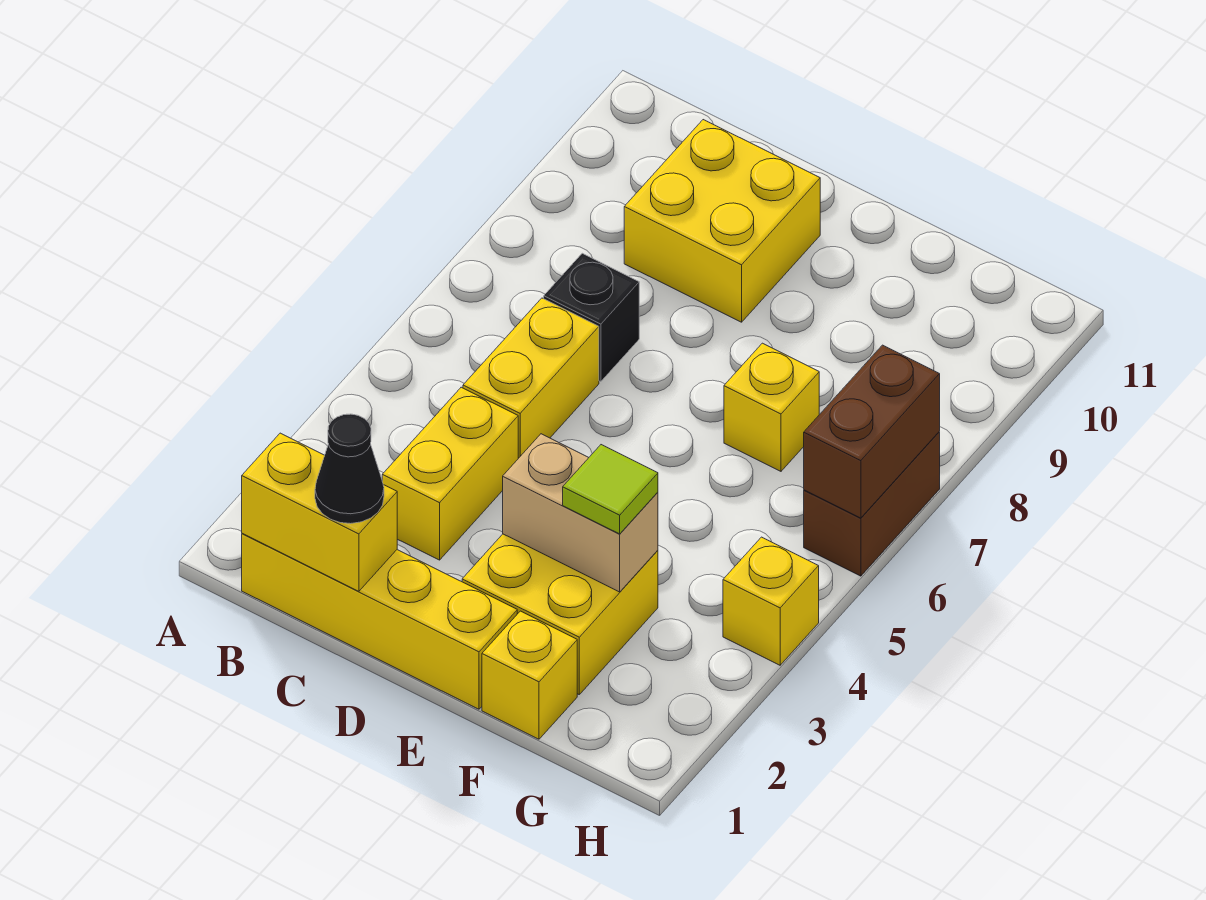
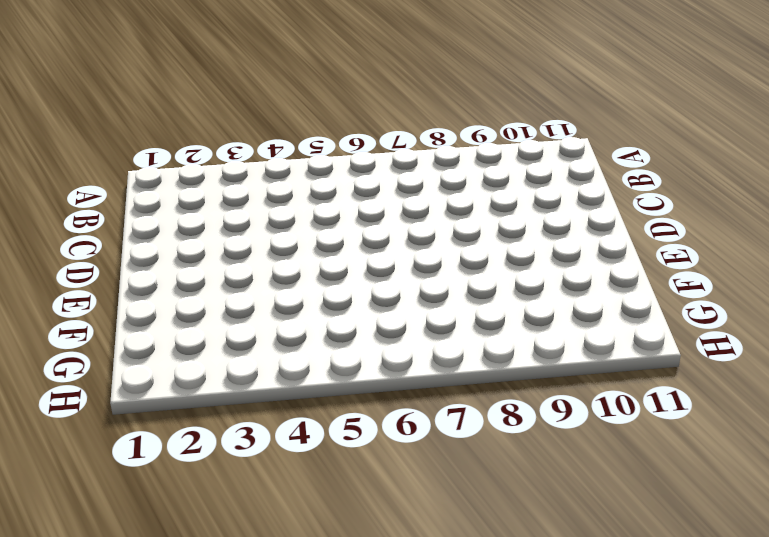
none -> yellow 1x4 brick [242,533,517,709]
none -> yellow 1x2 brick [382,387,518,560]
none -> yellow 1x2 brick [463,298,599,458]

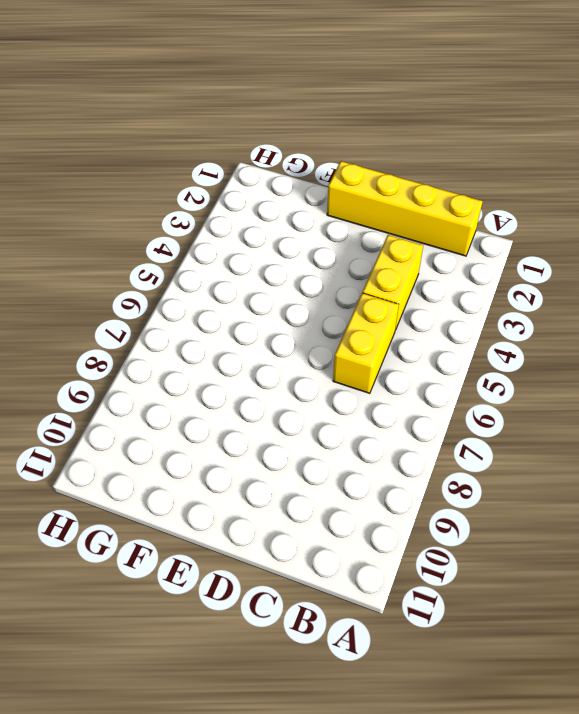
none -> black 1x1 brick [544,253,639,382]
none -> yellow 2x2 brick [624,120,820,322]
none -> yellow 2x2 brick [462,534,658,694]

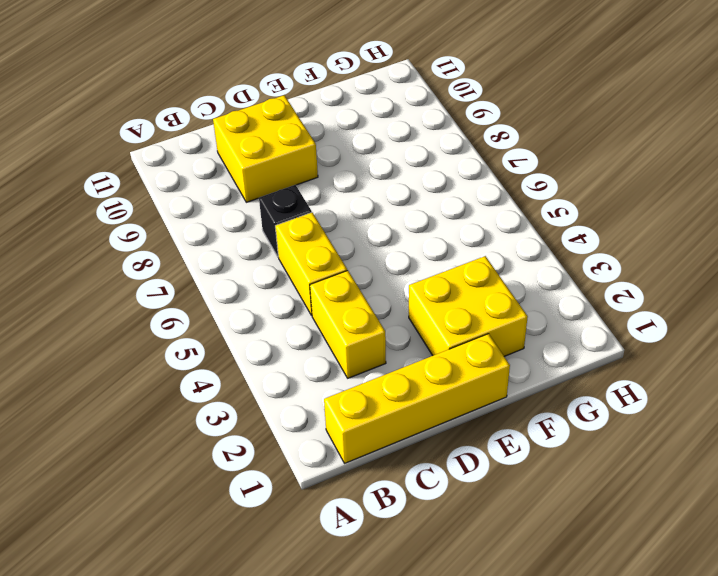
none -> yellow 1x1 brick [482,611,577,739]
none -> yellow 1x1 brick [724,343,819,471]
none -> yellow 1x1 brick [723,537,819,665]

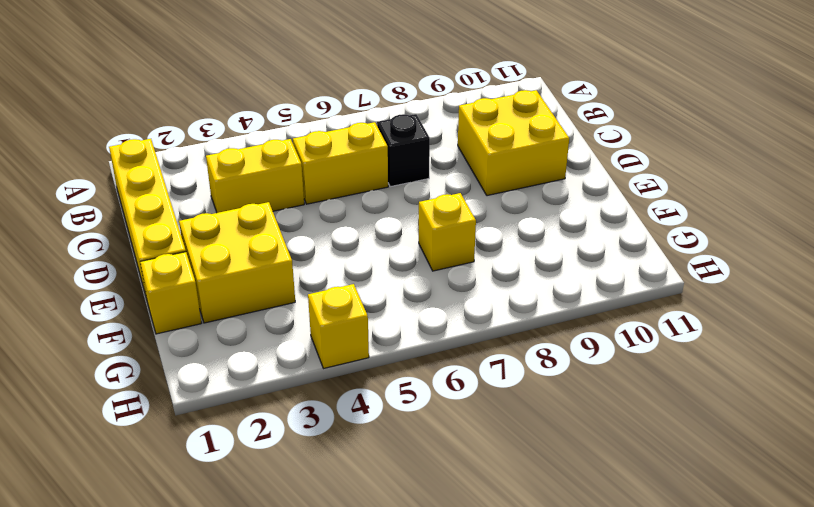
none -> brown 1x2 brick [804,432,940,576]
none -> yellow 1x2 brick [242,433,397,591]
none -> tan 1x2 brick [503,434,658,592]

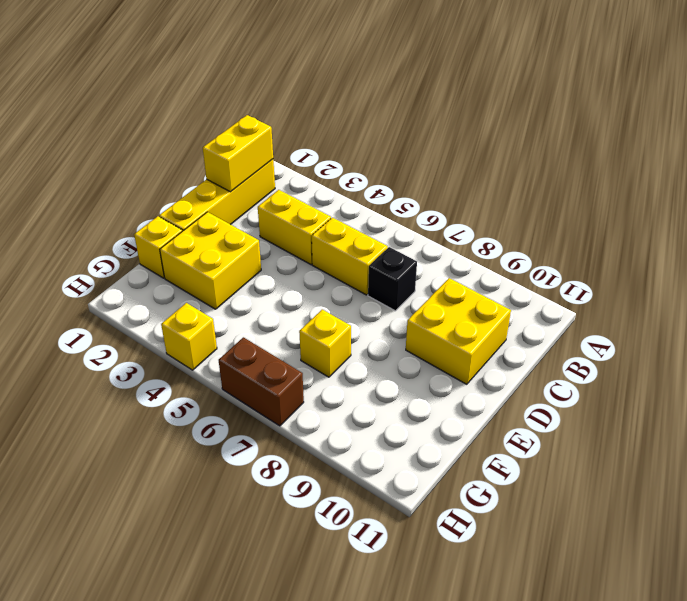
none -> tan 1x2 brick [503,434,658,592]
none -> brown 1x2 brick [804,345,940,518]
none -> black 1x1 cone [315,414,384,524]

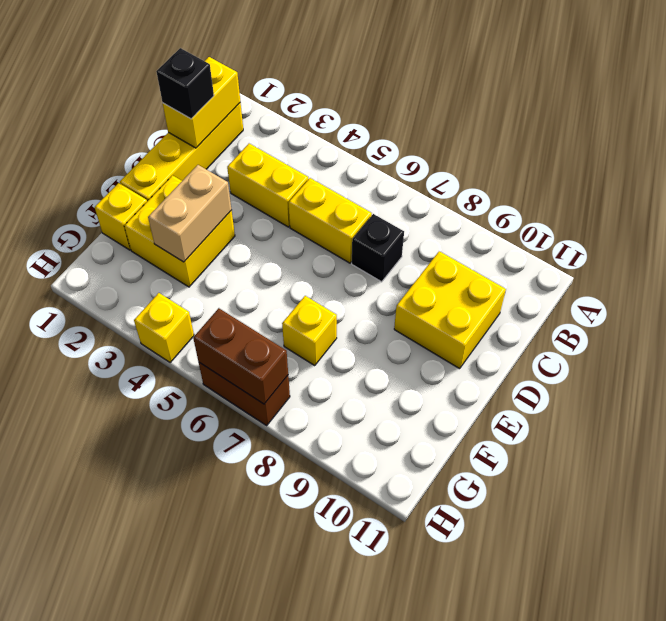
black 1x1 brick [156,48,214,119] -> black 1x1 cone [315,414,384,524]
none -> lime 1x1 tile [563,445,658,534]

